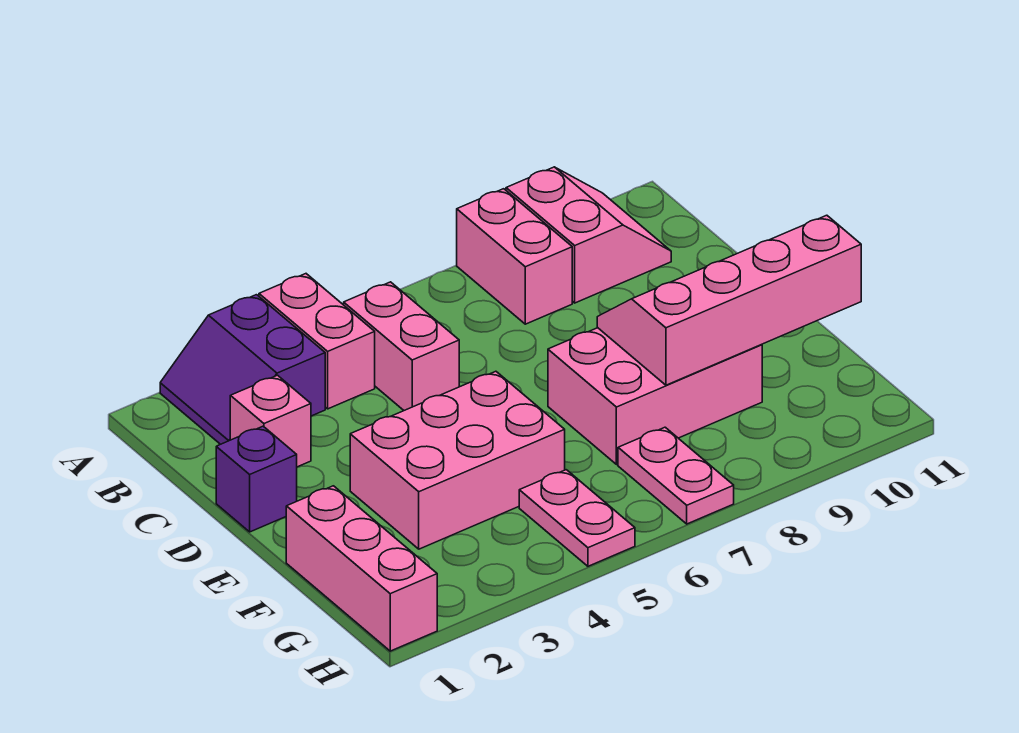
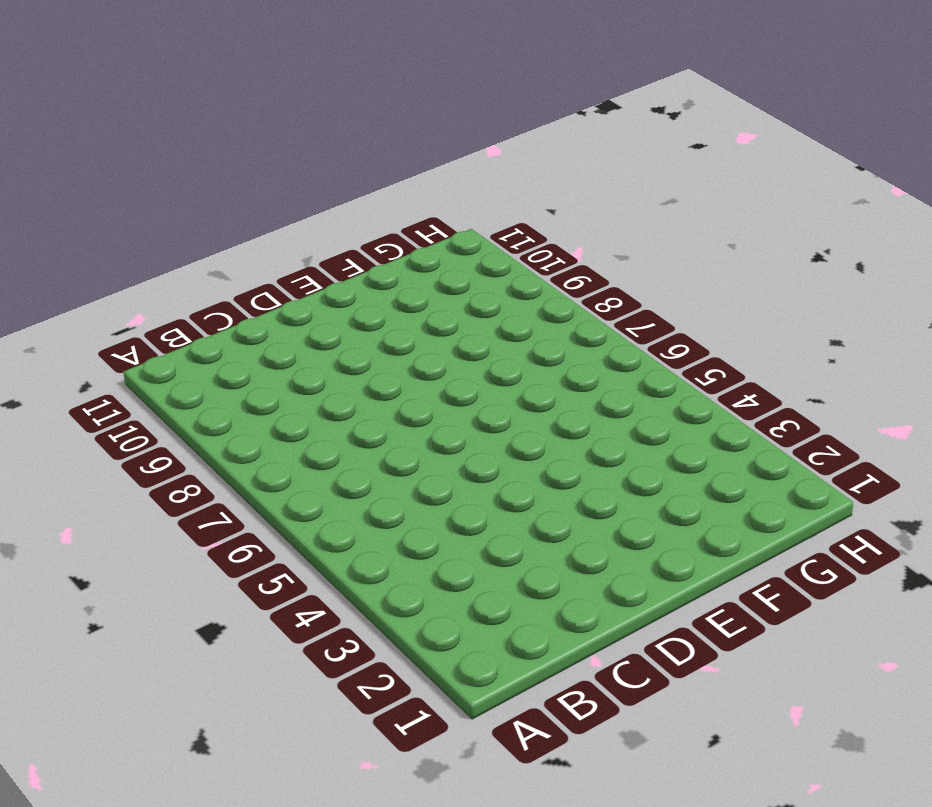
none -> purple 2x2 slope [160,295,325,444]
none -> pink 1x2 brick [259,274,375,409]
none -> pink 1x2 brick [457,189,572,324]

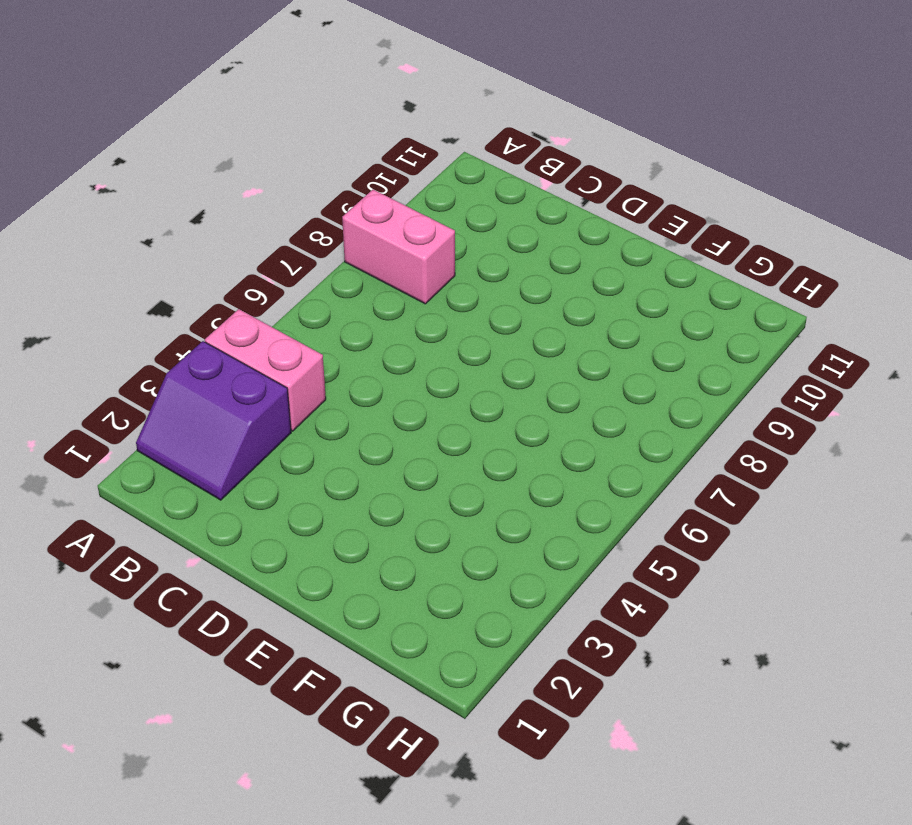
none -> pink 2x2 slope [506,167,671,303]
none -> pink 1x2 brick [344,282,459,410]
none -> pink 1x1 brick [230,375,311,467]

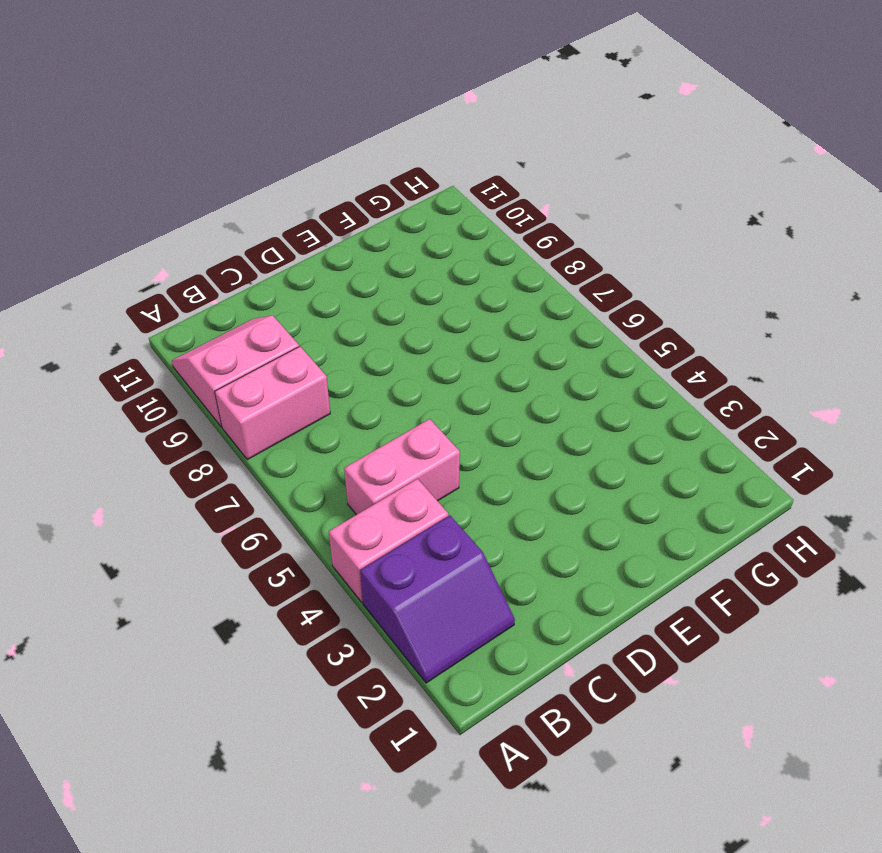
none -> pink 1x1 brick [230,375,311,467]
none -> purple 1x1 brick [216,426,297,532]
none -> pink 2x3 brick [350,371,565,549]

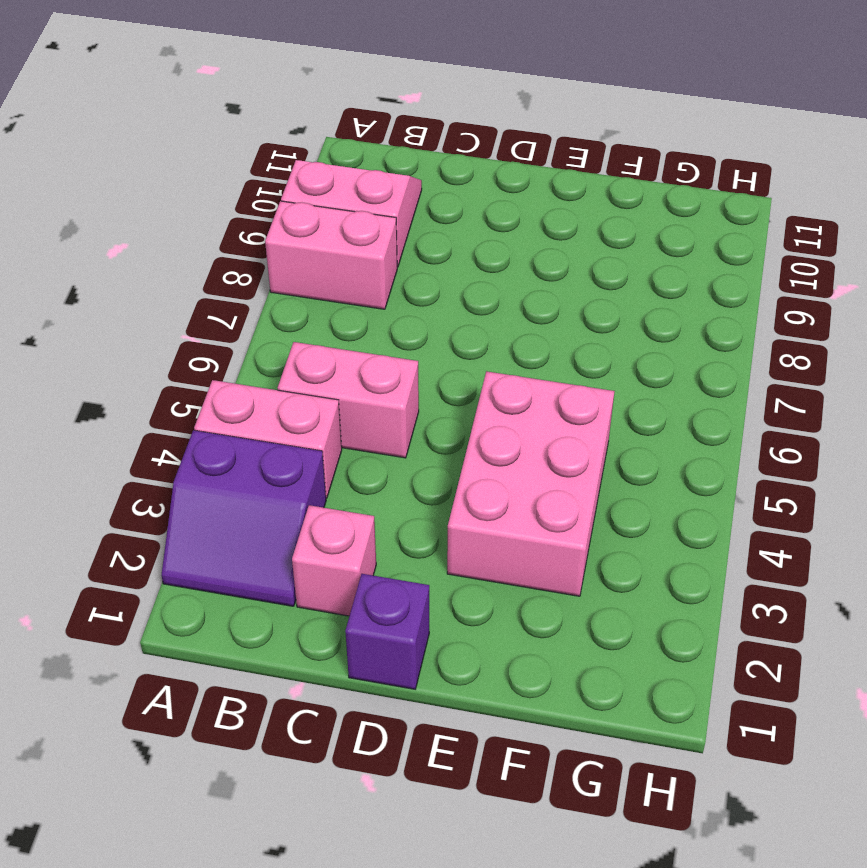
none -> pink 2x3 brick [548,328,762,465]
none -> pink 1x3 brick [286,486,437,651]
none -> pink 1x2 plate [519,470,635,566]

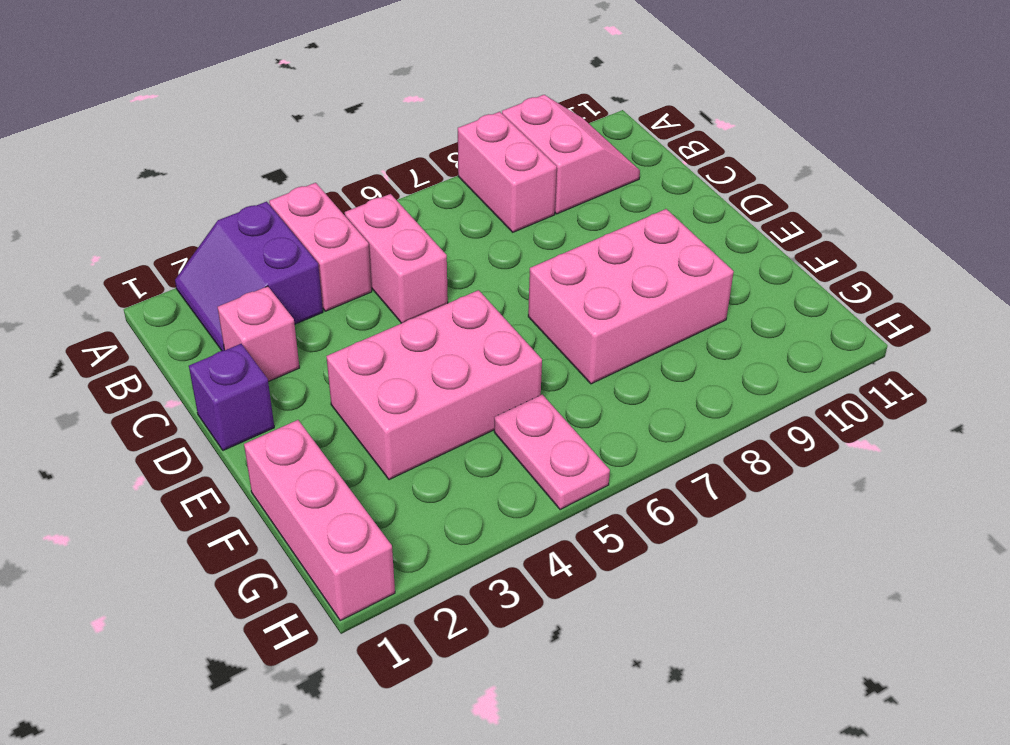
none -> pink 1x2 plate [618,427,734,524]
none -> pink 2x4 slope [597,215,861,385]

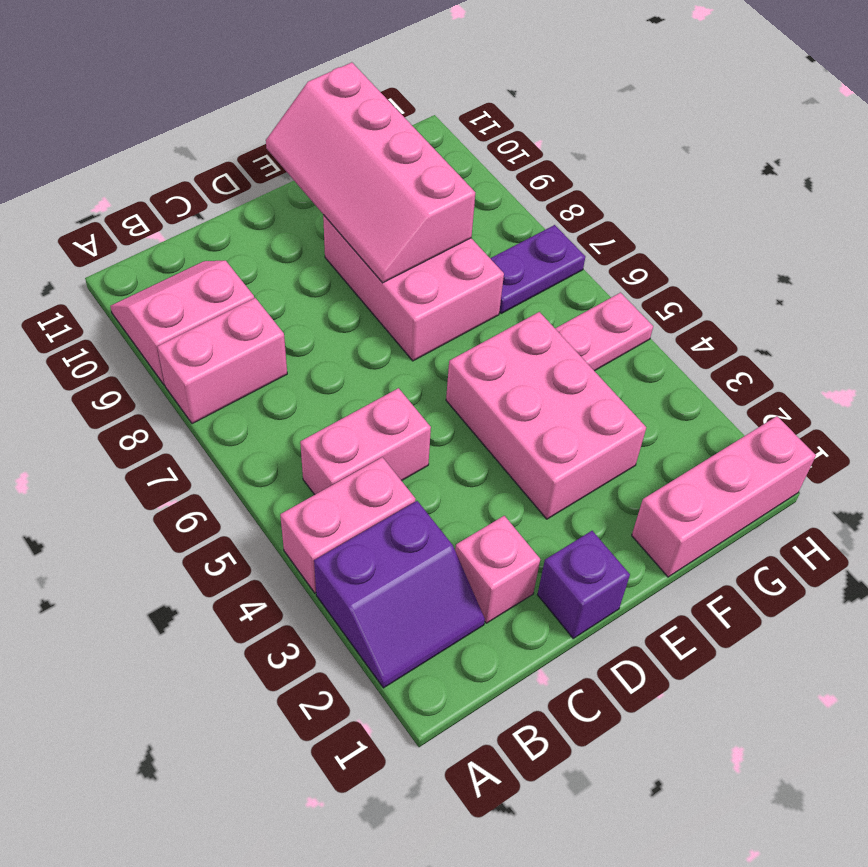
purple 1x2 plate [490,225,585,314] -> pink 1x2 plate [618,427,734,524]

